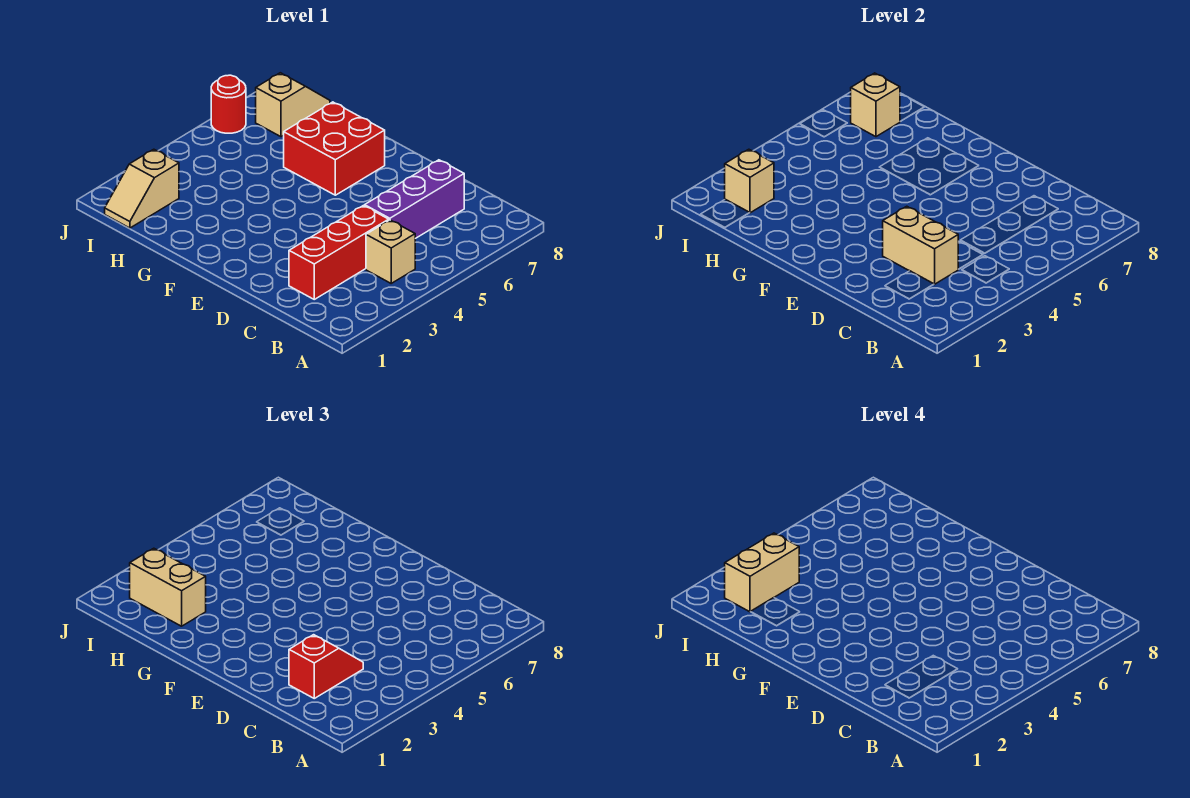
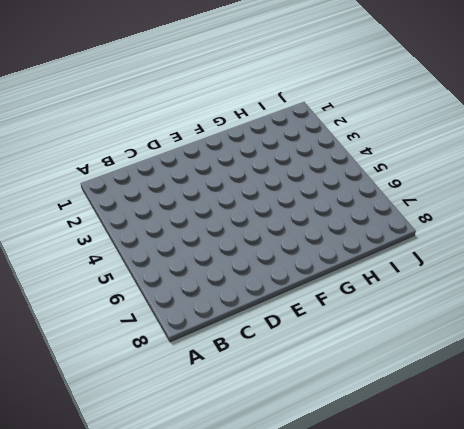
none -> tan 1x1 brick [366,220,415,283]
none -> red 1x3 brick [289,206,389,299]
none -> purple 1x3 brick [365,160,464,239]

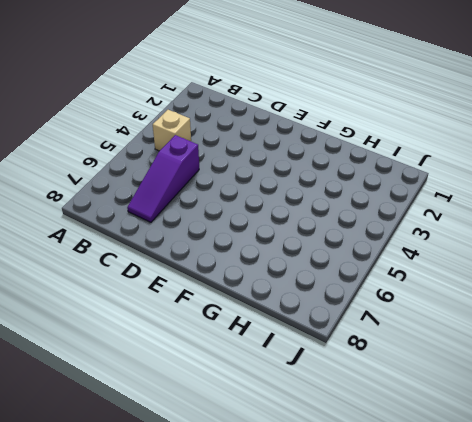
purple 1x3 slope [127,135,199,222] -> purple 1x3 brick [365,160,464,239]
none -> red 1x3 brick [289,206,389,299]
none -> red 2x2 brick [284,102,385,195]
none -> tan 1x2 slope [105,149,179,228]

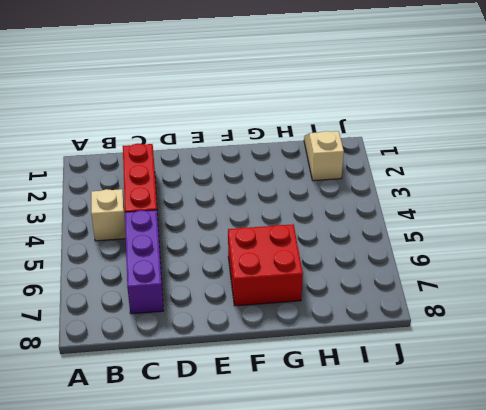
none -> tan 1x2 slope [256,73,330,137]
none -> red 1x1 round brick [211,75,246,133]
none -> tan 1x2 brick [883,206,958,284]

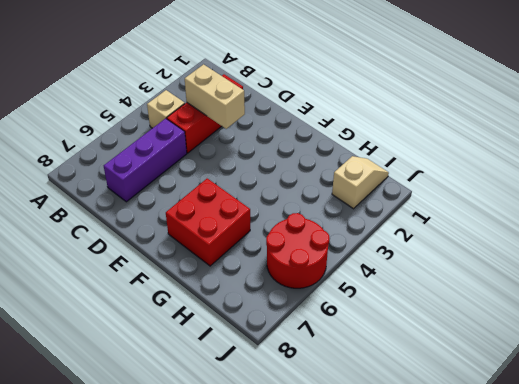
red 2x2 round brick [266,213,329,288] -> red 1x1 round brick [211,75,246,133]
none -> tan 1x2 slope [256,73,330,137]
none -> tan 1x1 brick [725,149,774,213]
none -> tan 1x1 brick [851,73,900,137]

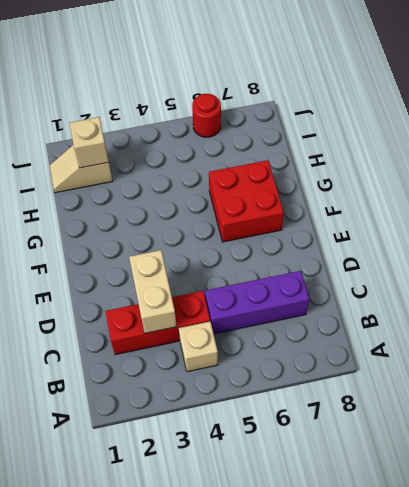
none -> tan 1x2 slope [256,73,330,137]
none -> tan 1x1 brick [851,73,900,137]
none -> red 1x2 slope [289,635,363,698]

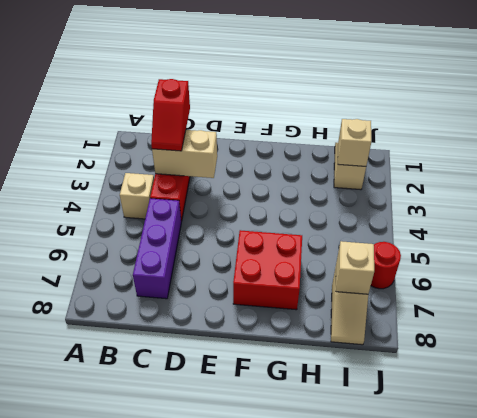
none -> tan 1x2 brick [130,548,206,626]
none -> tan 1x2 brick [725,533,799,612]

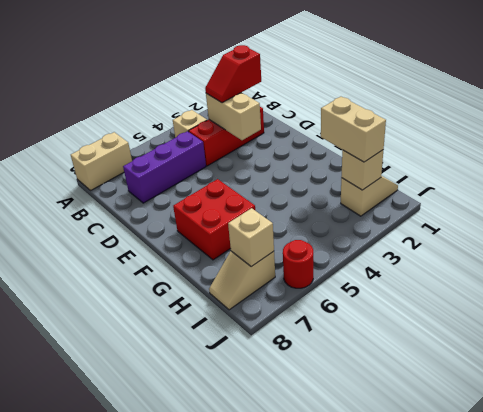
tan 1x2 brick [71,132,132,190] -> tan 1x2 brick moved to [725,533,799,612]

